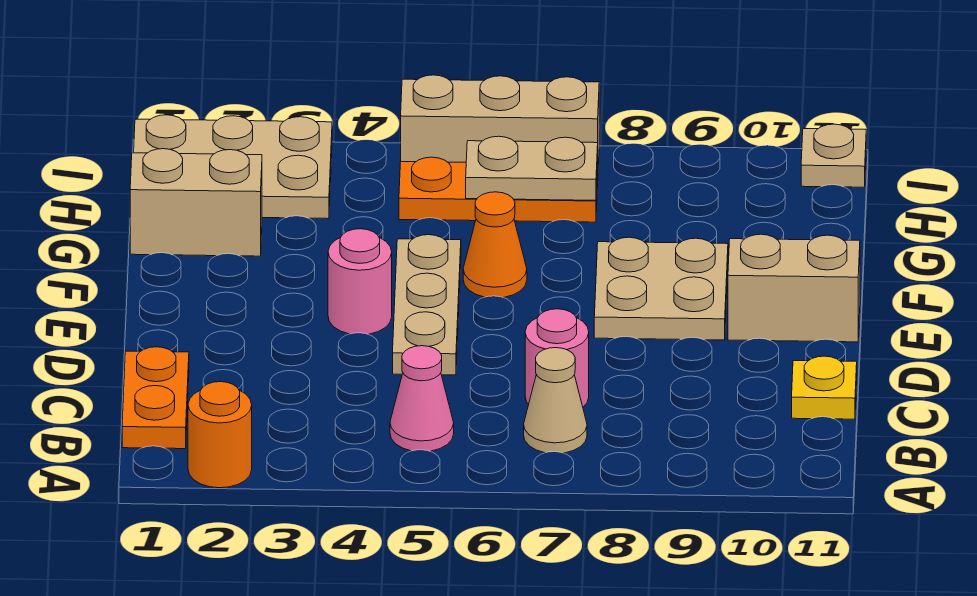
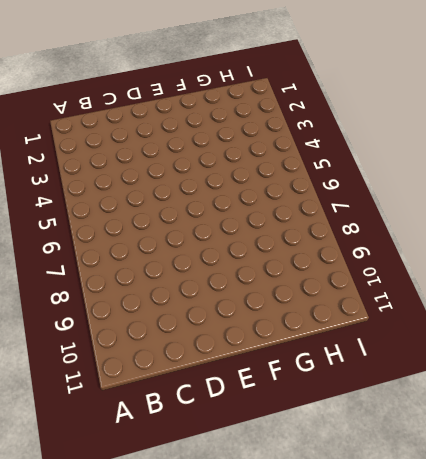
none -> orange 1x1 round brick [188,382,252,488]
none -> orange 1x2 plate [122,347,189,449]
none -> pink 1x1 cone [390,346,454,451]

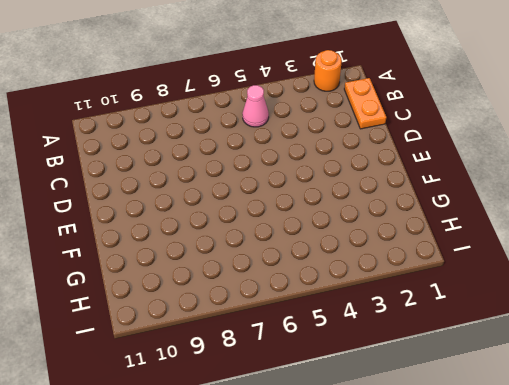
none -> tan 1x1 cone [524,348,587,453]
none -> pink 1x1 round brick [525,309,589,407]
none -> yellow 1x1 plate [792,356,857,419]

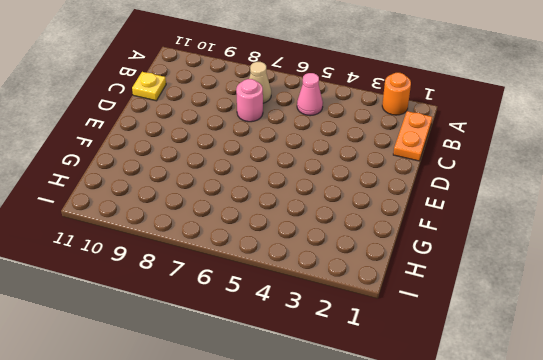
none -> tan 1x3 plate [393,235,461,375]
none -> pink 1x1 round brick [328,229,392,334]
none -> tan 2x2 plate [594,237,728,340]

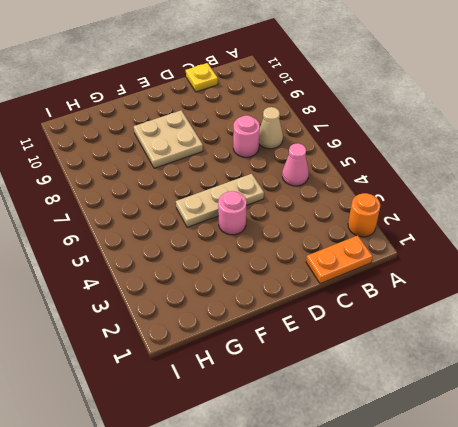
none -> tan 1x2 brick [728,234,860,342]
none -> orange 1x1 cone [463,192,527,298]
none -> tan 1x2 brick [130,149,262,256]

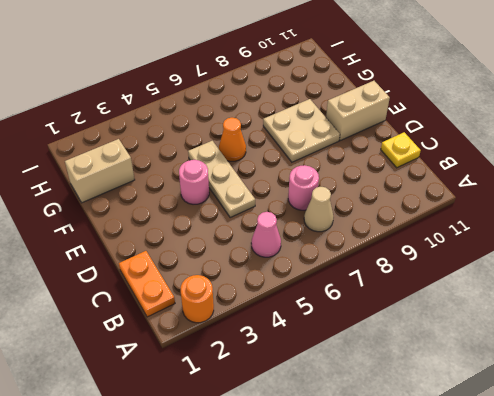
none -> tan 2x3 plate [134,115,332,219]
none -> orange 1x3 plate [399,157,598,222]
none -> tan 1x3 brick [401,75,599,168]

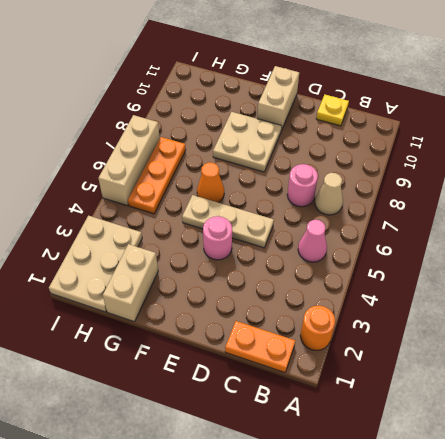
none -> tan 1x1 plate [801,124,866,187]
none -> tan 1x2 plate [466,136,598,200]

